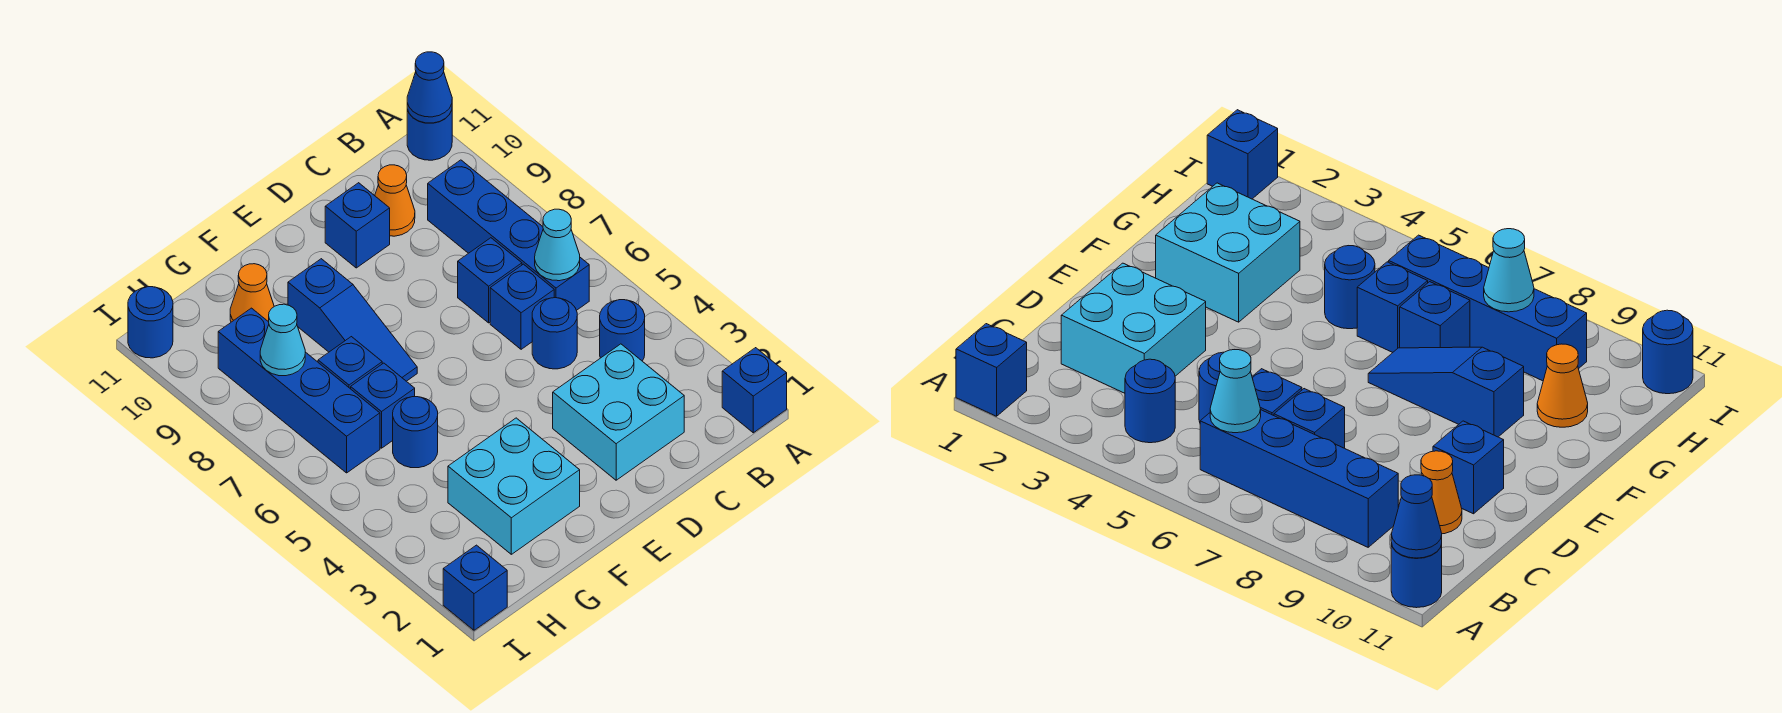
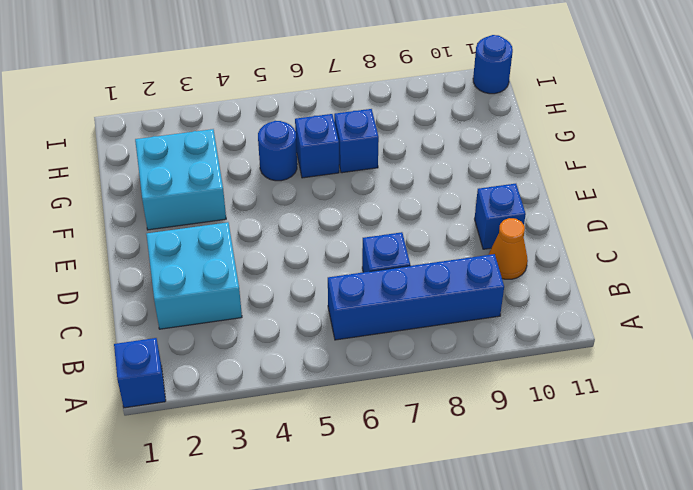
none -> blue 1x1 round brick [407,110,452,160]
none -> blue 1x1 round brick [600,300,645,361]
none -> blue 1x1 round brick [532,298,577,369]

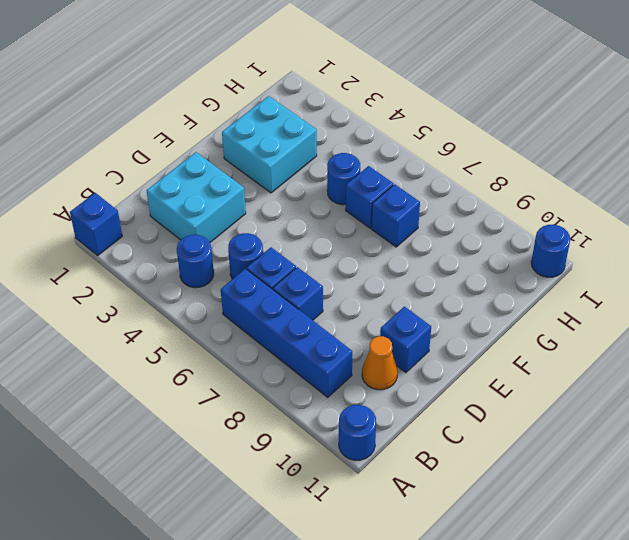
none -> blue 1x3 slope [288,259,417,381]
none -> orange 1x1 cone [230,264,274,322]
none -> blue 1x4 brick [218,308,380,473]

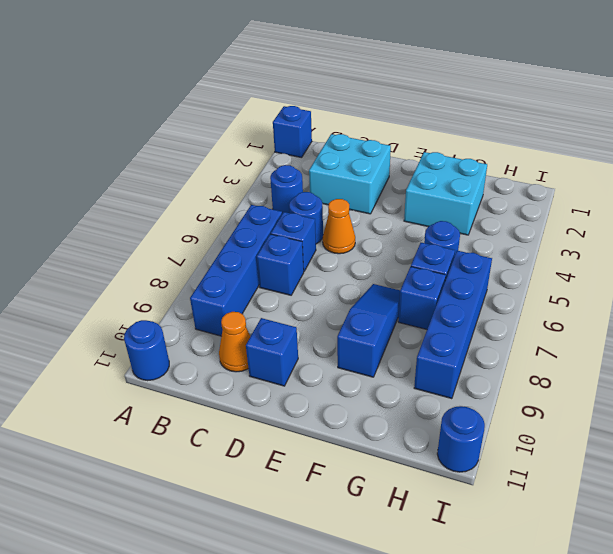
orange 1x1 cone [323,199,355,254] -> orange 1x1 cone moved to [230,264,274,322]
none -> blue 1x1 brick [443,545,507,630]
none -> blue 1x1 cone [407,52,452,123]
none -> cyan 1x1 cone [535,209,580,281]

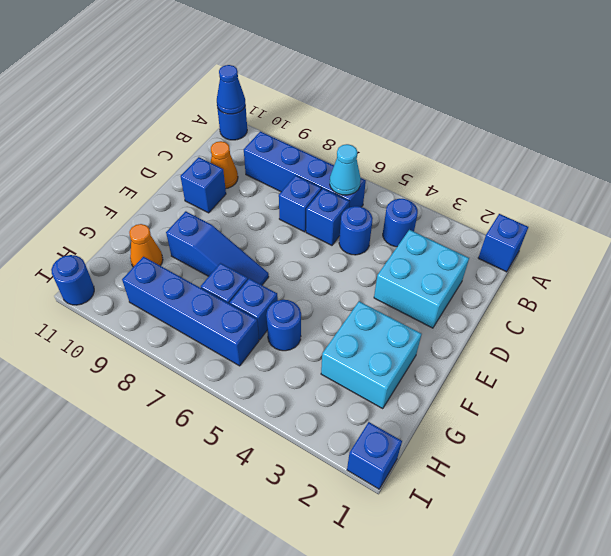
none -> cyan 1x1 cone [260,304,305,376]

